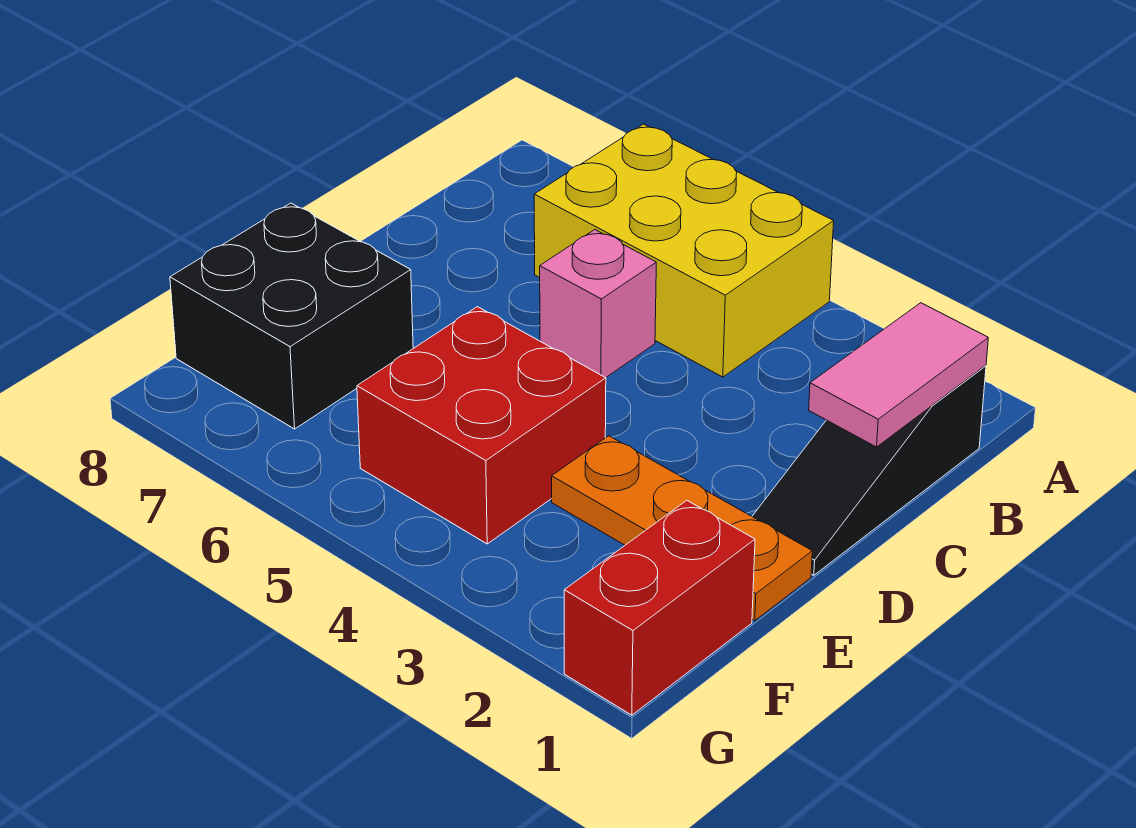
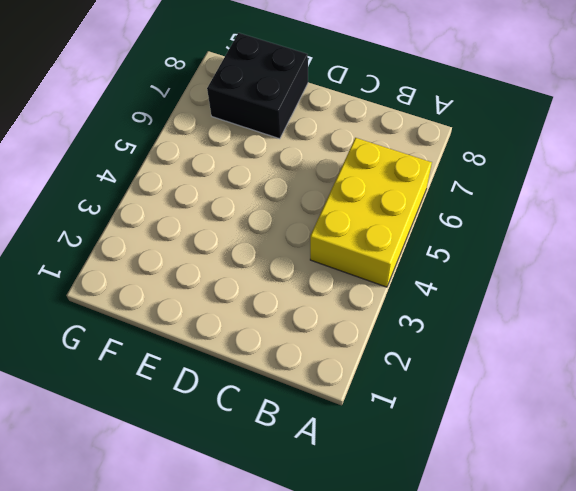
none -> black 1x3 slope [752,366,986,575]
none -> pink 1x1 brick [540,230,656,378]

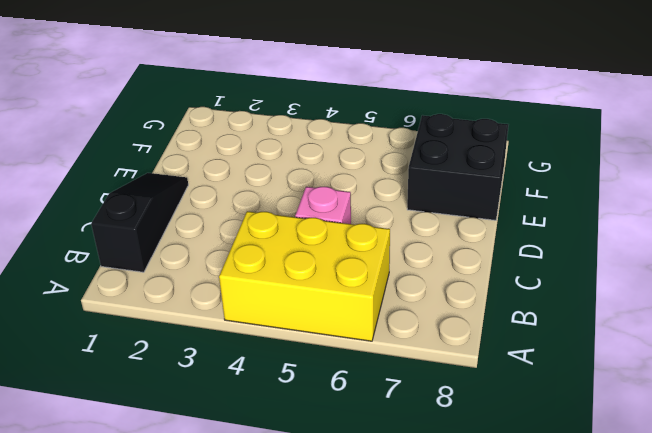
none -> orange 1x3 plate [552,436,812,621]
none -> red 2x2 brick [357,307,606,544]

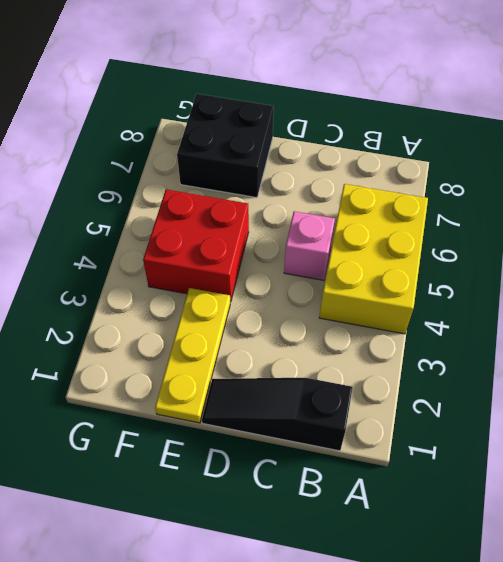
yellow 1x3 plate [155,288,230,423] -> orange 1x3 plate [552,436,812,621]
none -> red 1x2 brick [564,501,755,715]
none -> pink 1x2 tile [809,303,988,447]

